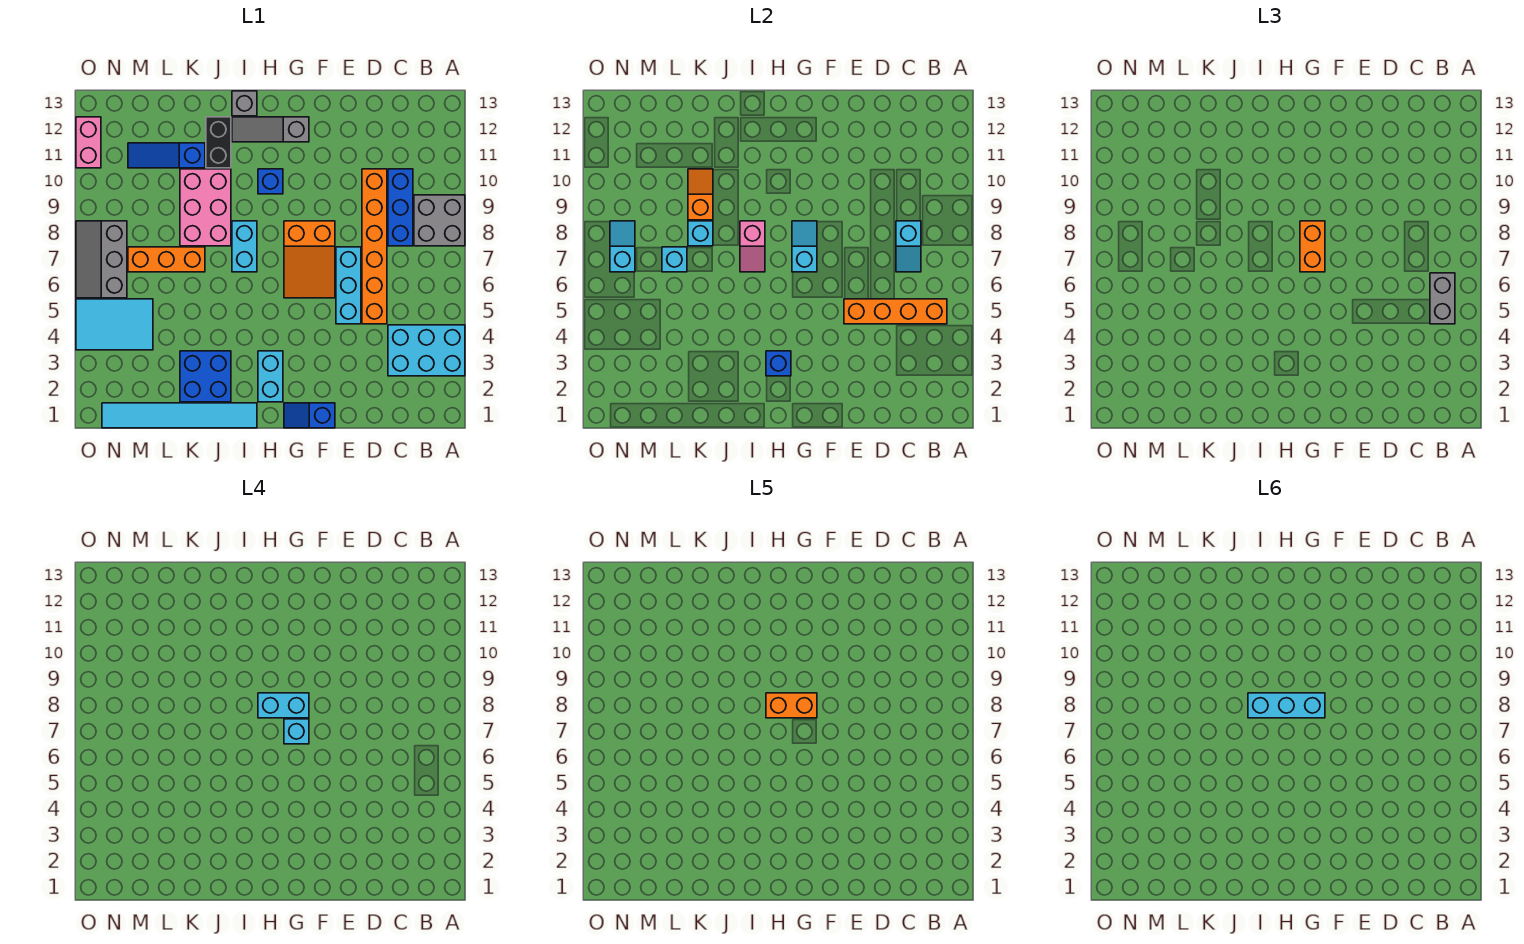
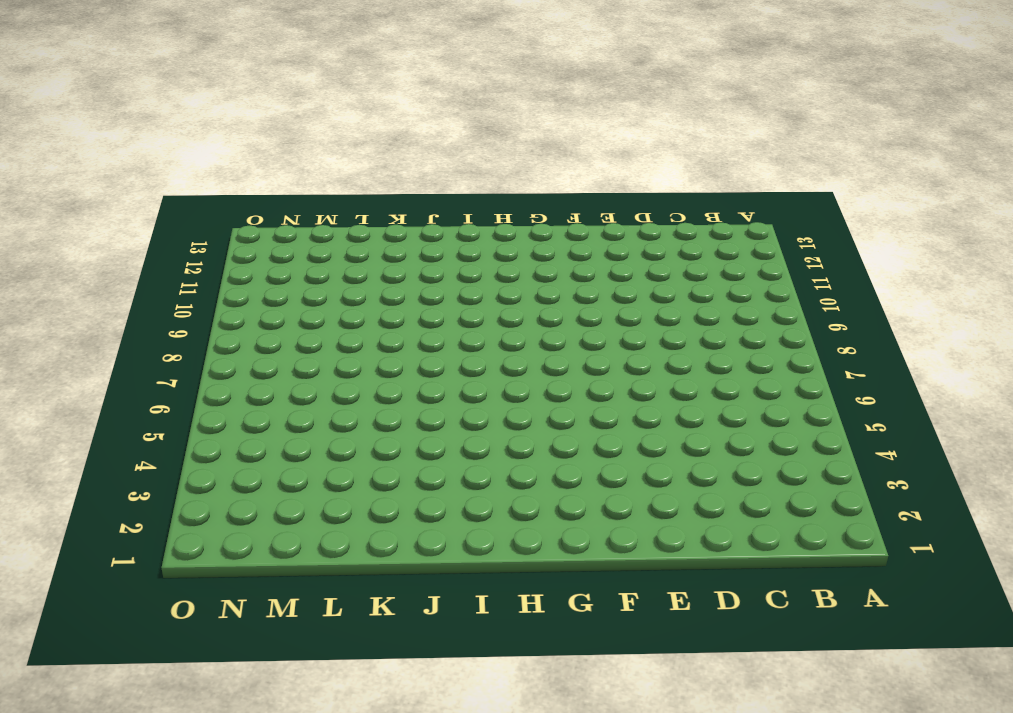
none -> cyan 2x3 brick [388,325,465,376]
none -> grey 2x2 brick [414,195,465,246]
none -> blue 1x3 brick [388,169,413,246]
none -> orange 1x6 brick [362,169,387,324]

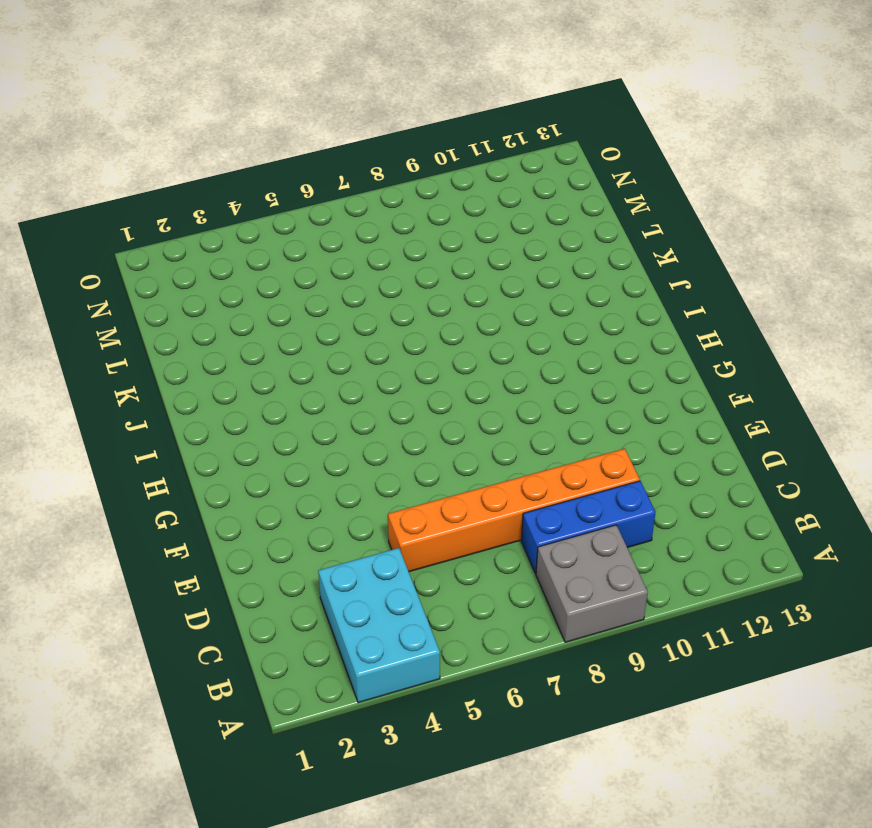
none -> cyan 1x3 brick [336,247,361,324]
none -> blue 1x2 slope [284,403,335,428]
none -> orange 2x3 slope [284,221,335,298]
none -> grey 1x3 slope [232,117,309,142]

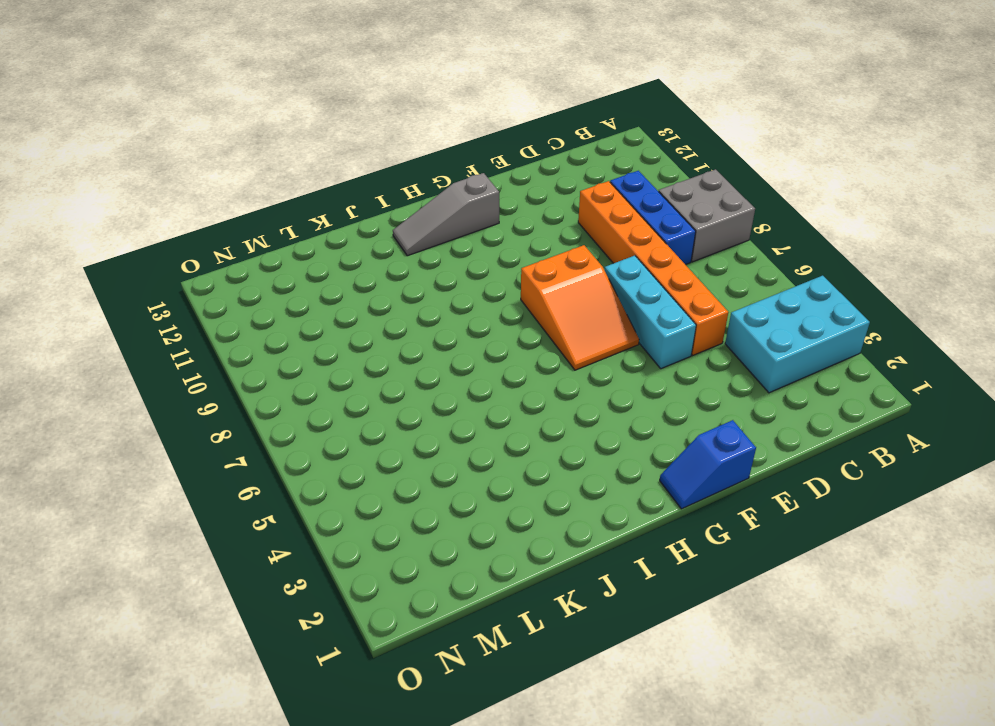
none -> cyan 1x2 brick [258,351,283,402]
none -> blue 1x1 brick [258,169,283,194]
none -> cyan 1x6 tile [102,403,257,428]
none -> cyan 1x2 brick [232,221,257,272]

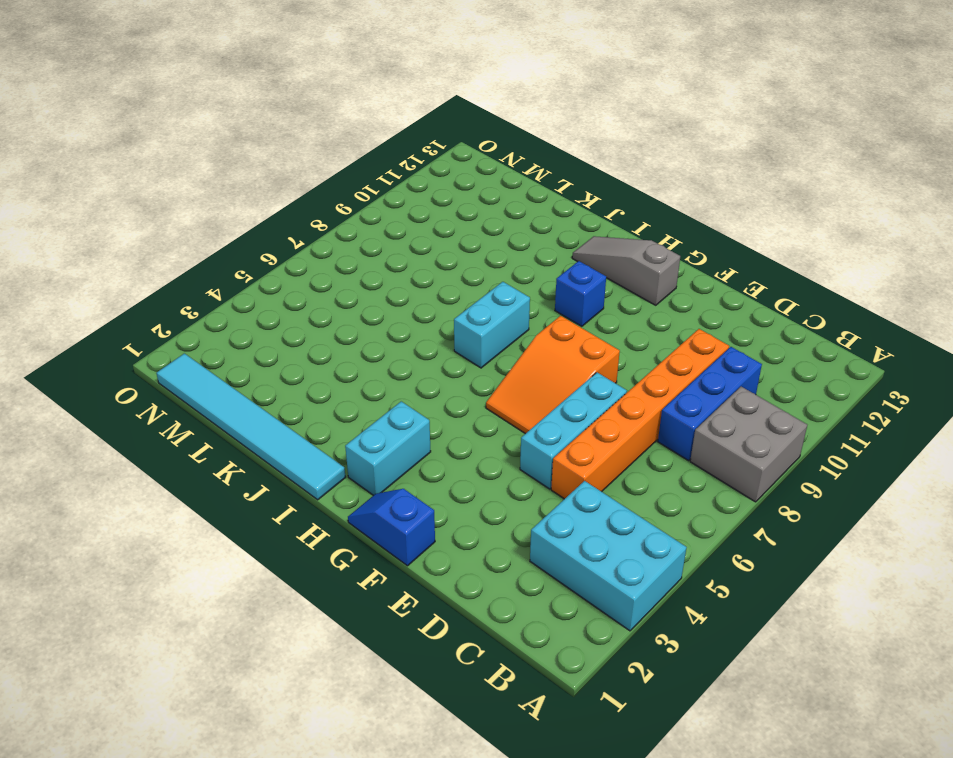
none -> grey 1x1 brick [232,91,257,116]
none -> blue 2x2 brick [180,351,231,402]
none -> pink 2x3 brick [180,169,231,246]
none -> black 1x2 brick [206,117,231,168]

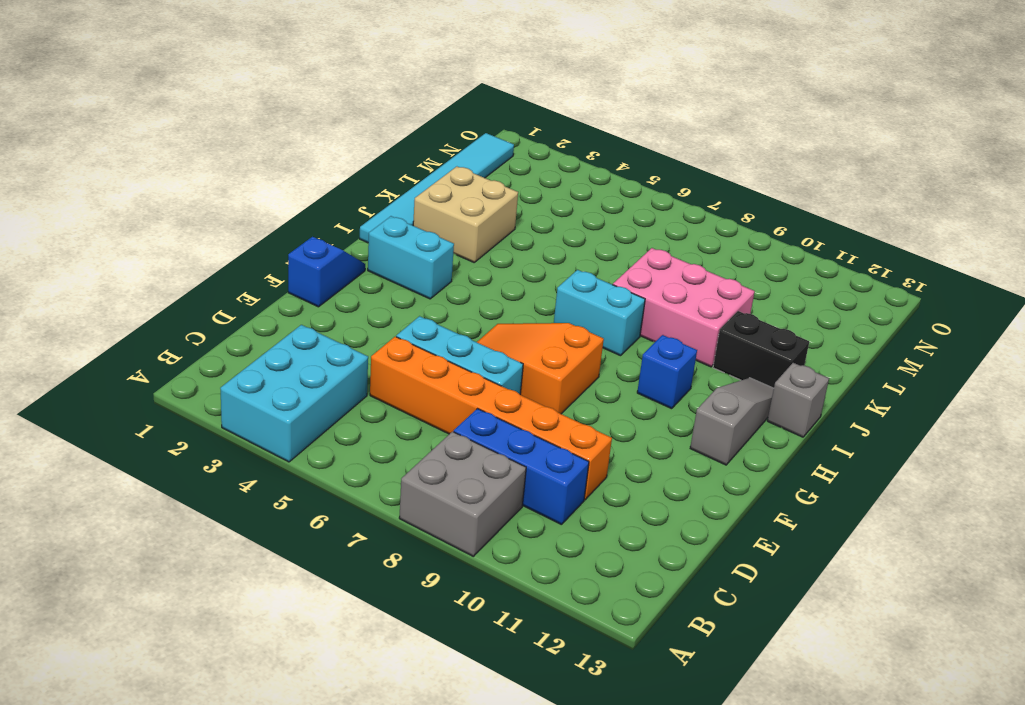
tan 2x2 brick [413,167,518,262] -> blue 2x2 brick [180,351,231,402]
none -> orange 1x3 brick [128,247,205,272]
none -> blue 1x3 slope [128,143,205,168]
none -> cyan 2x3 tile [76,299,153,350]
none -> grey 2x3 slope [76,221,127,298]

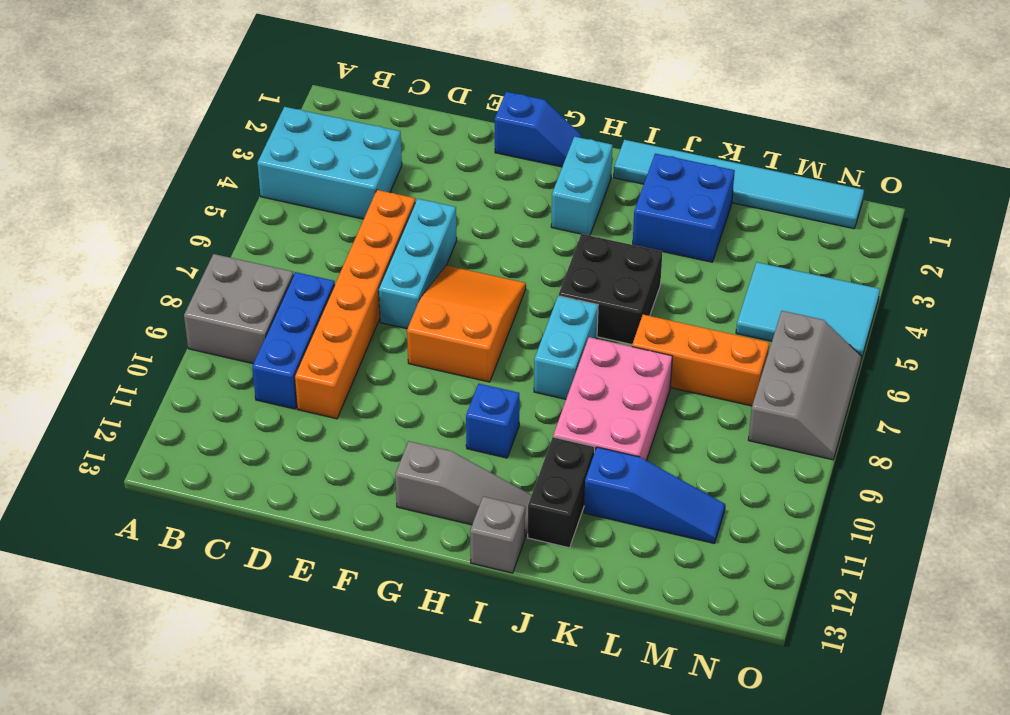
black 2x2 brick [559,234,662,344] -> none
none -> pink 1x2 brick [76,117,101,168]
none -> orange 1x4 brick [844,299,947,324]
none -> cyan 1x2 slope [896,221,921,272]
none -> cyan 1x2 slope [792,221,817,272]

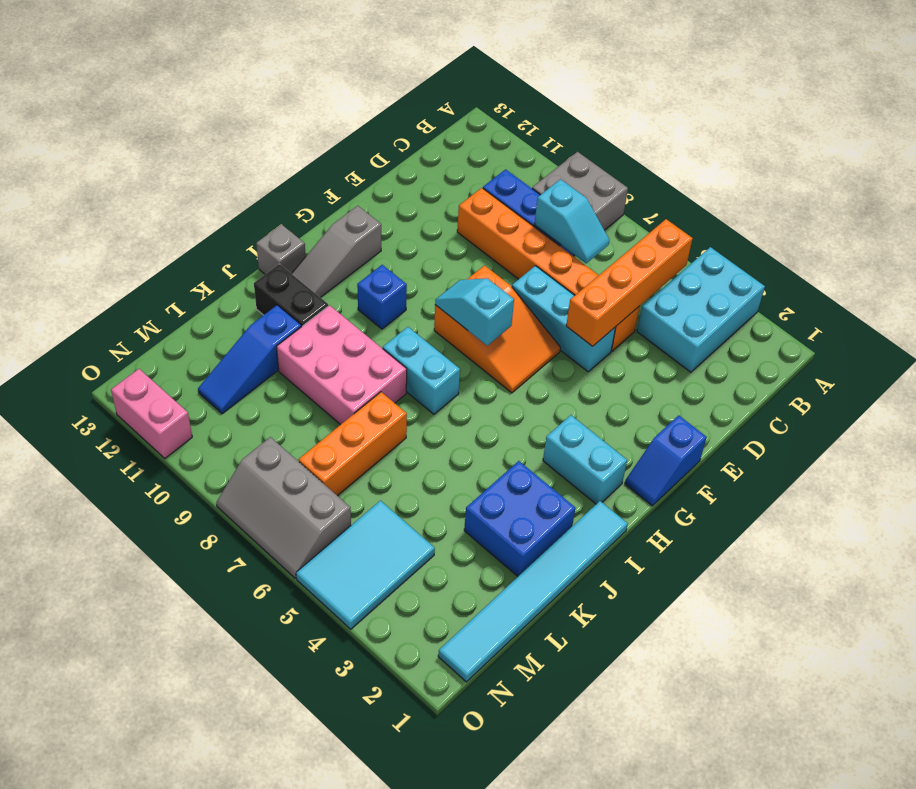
none -> blue 1x1 brick [766,351,791,376]
none -> pink 1x2 slope [740,221,765,272]
none -> cyan 1x1 brick [688,221,713,246]
none -> orange 1x2 slope [688,169,713,220]

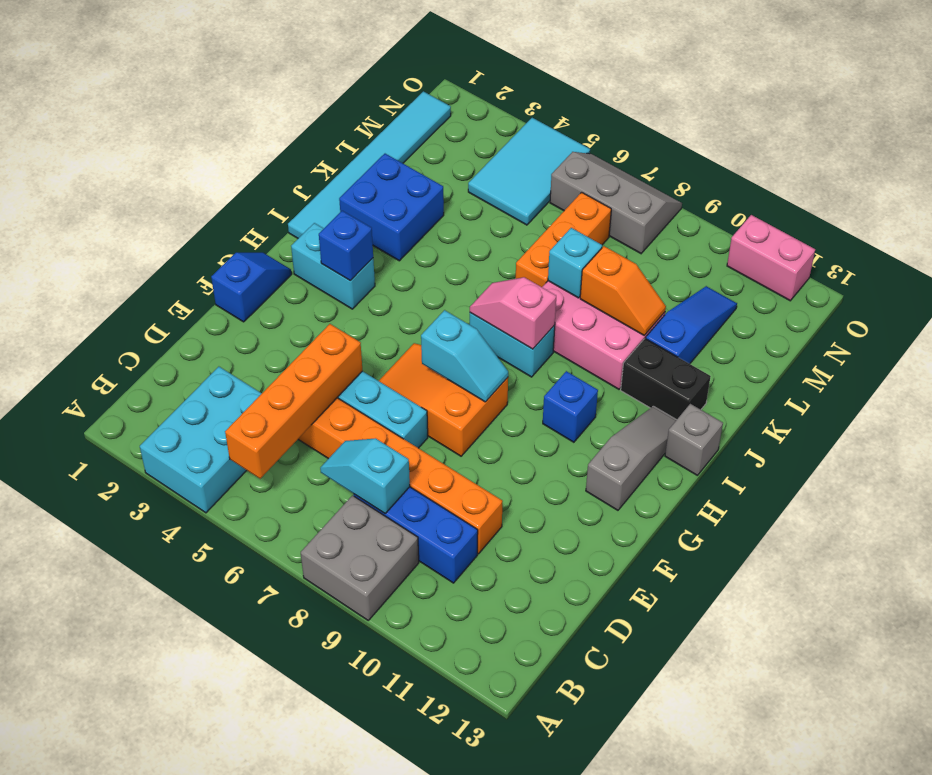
none -> cyan 1x1 brick [662,247,687,272]
none -> cyan 1x2 slope [610,221,635,272]
none -> grey 1x2 brick [1430,273,1455,324]
none -> orange 1x2 brick [1300,221,1325,272]

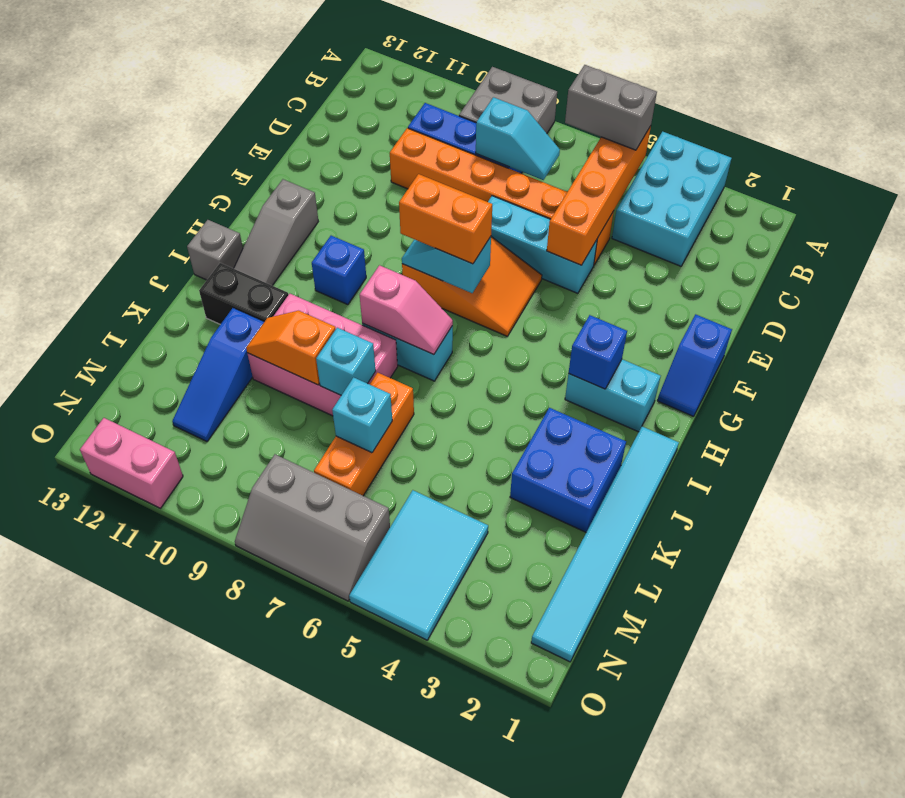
none -> cyan 1x2 slope [610,221,635,272]
none -> cyan 1x1 brick [284,719,309,744]
none -> cyan 1x2 brick [258,693,309,718]
none -> orange 1x2 brick [766,693,817,718]

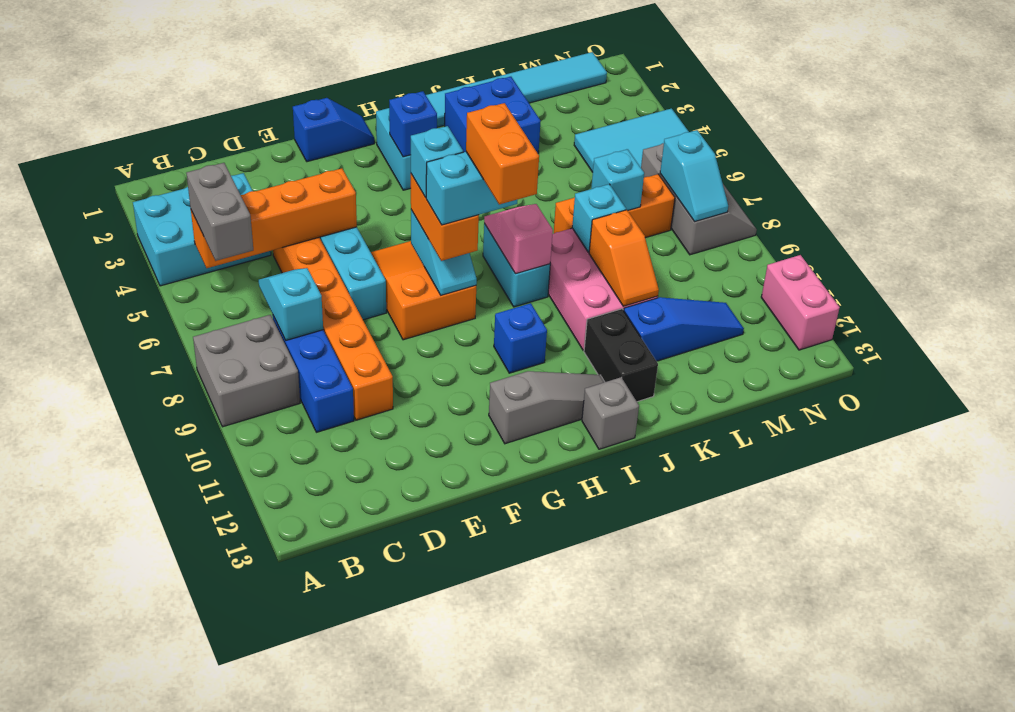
orange 1x2 brick [466,103,539,204] -> orange 1x2 brick turned to [766,693,817,718]
none -> cyan 1x3 brick [1248,693,1325,718]

